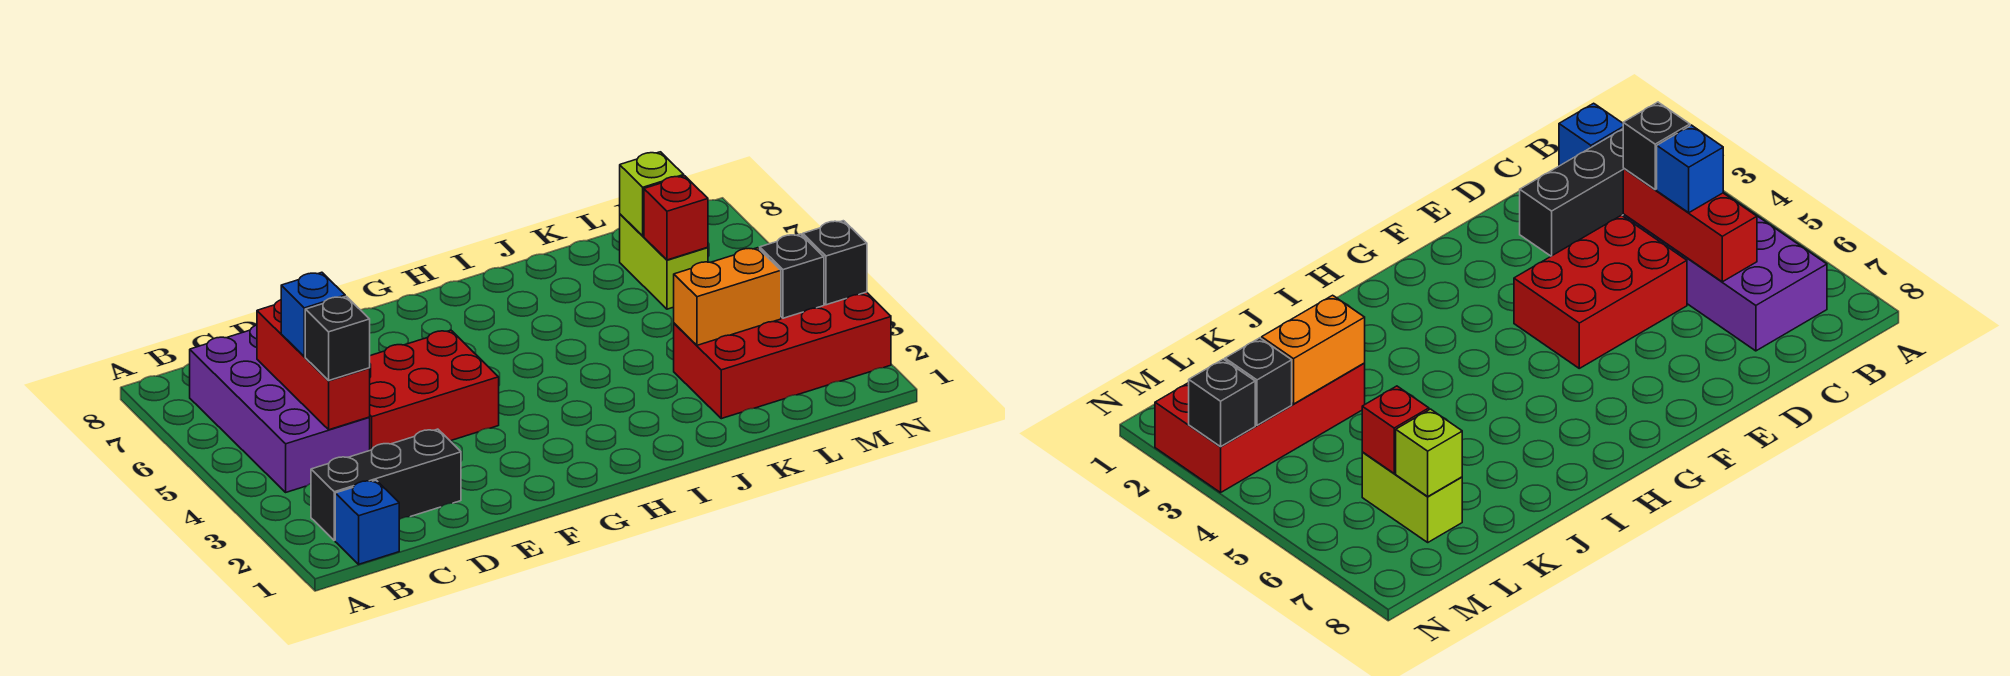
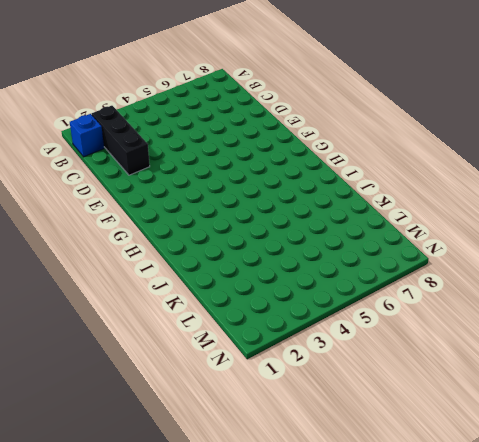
none -> purple 2x4 brick [190,325,370,492]
none -> red 2x3 brick [369,330,499,450]
none -> red 2x4 brick [674,292,891,419]

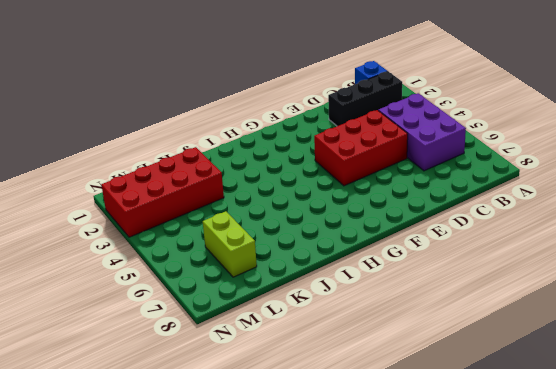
purple 2x3 brick [378,93,466,171] -> purple 2x4 brick [190,325,370,492]
none -> red 1x3 brick [257,300,370,430]
none -> orange 1x2 brick [674,248,781,345]
none -> red 1x1 brick [644,176,708,260]

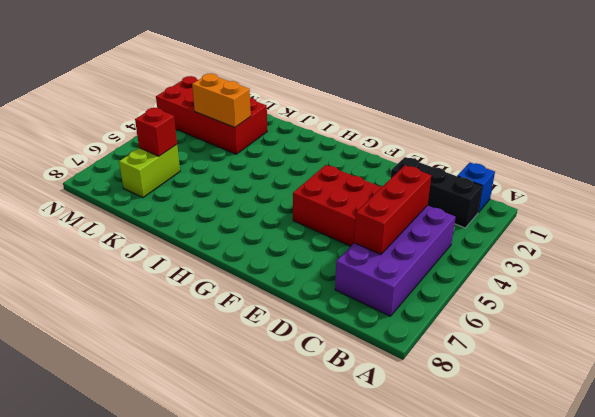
none -> lime 1x1 brick [620,152,684,236]
none -> black 1x1 brick [760,234,824,318]
none -> black 1x1 brick [803,221,867,305]

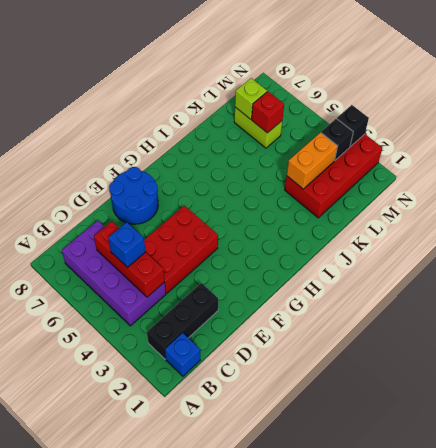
blue 2x2 round brick [109,167,158,224] -> none
none -> black 1x1 brick [305,296,370,381]

